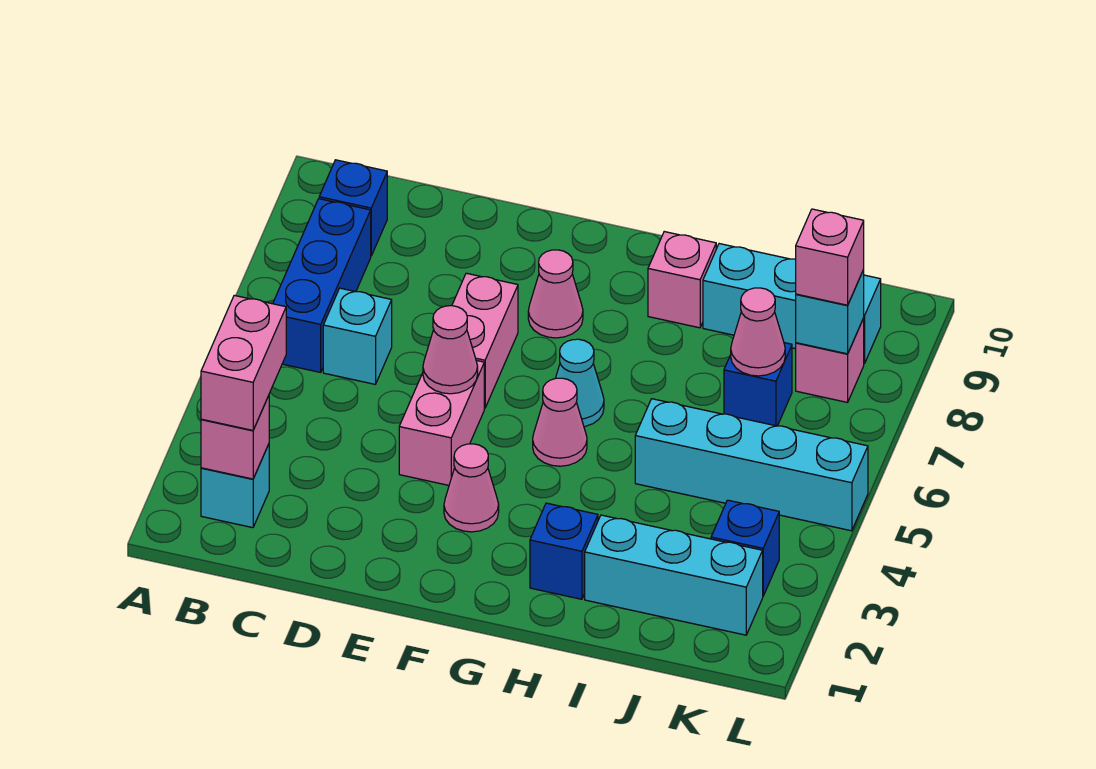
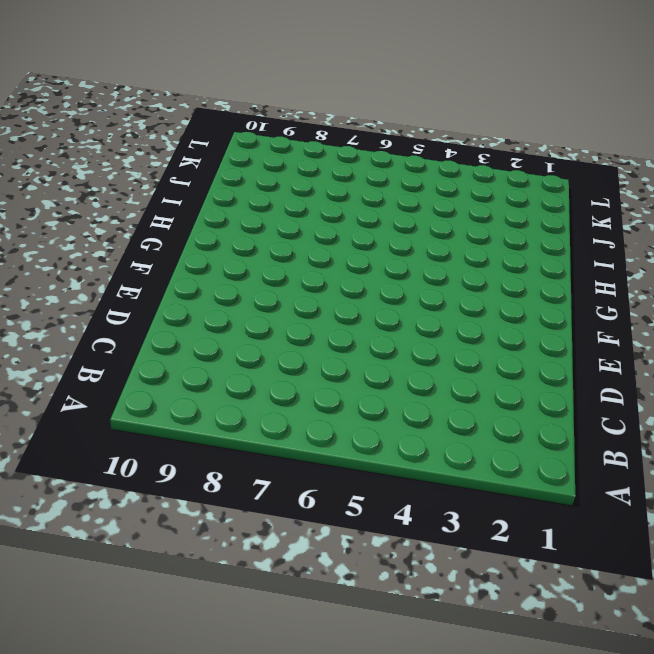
none -> cyan 1x1 brick [201,444,269,528]
none -> blue 1x3 brick [273,199,371,372]
none -> blue 1x1 brick [319,160,387,256]

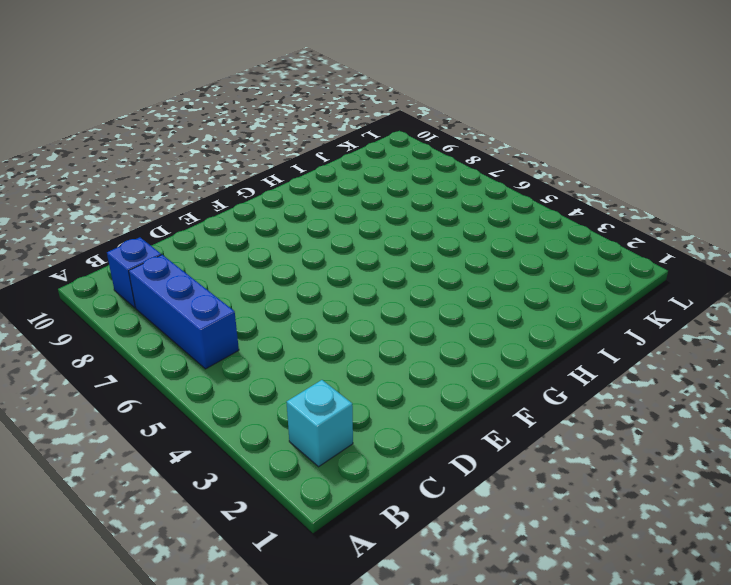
none -> cyan 1x1 brick [323,288,392,384]
none -> pink 1x2 brick [399,360,484,485]
none -> pink 1x2 brick [452,273,518,408]

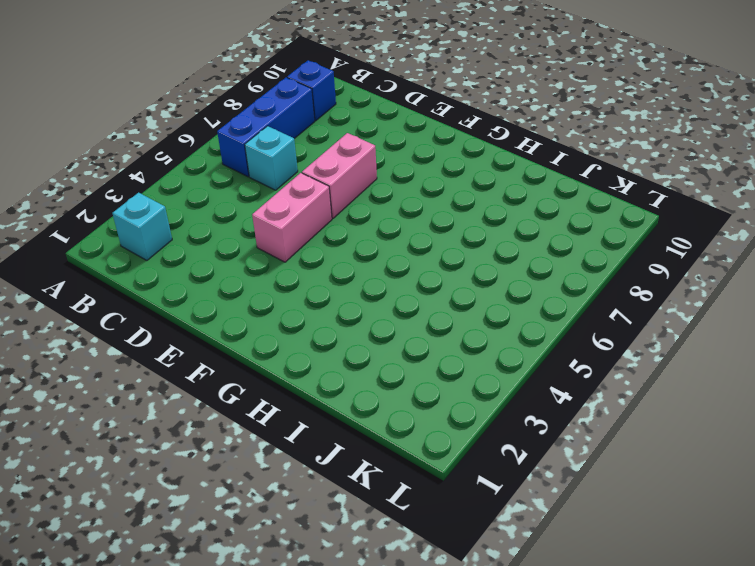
none -> pink 1x1 cone [444,444,499,532]
none -> pink 1x1 cone [528,250,583,338]
none -> pink 1x1 cone [533,378,587,466]

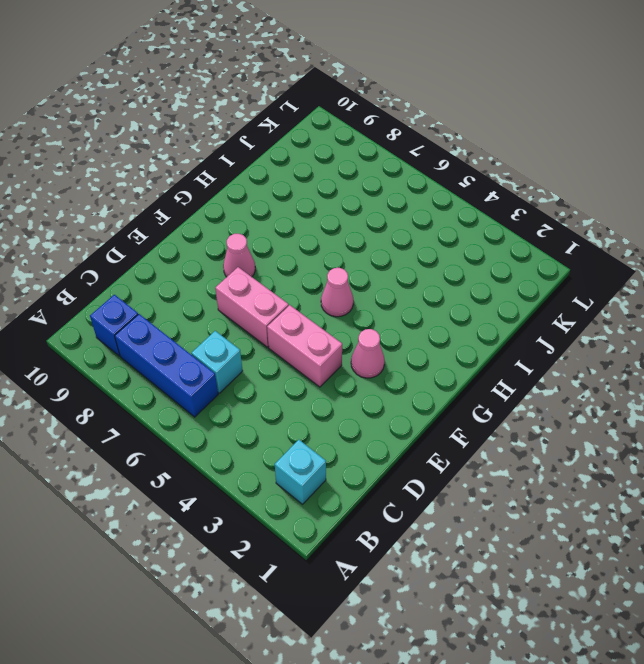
none -> cyan 1x1 cone [556,339,604,427]
none -> blue 1x1 brick [530,503,598,599]
none -> pink 1x1 brick [648,232,716,328]

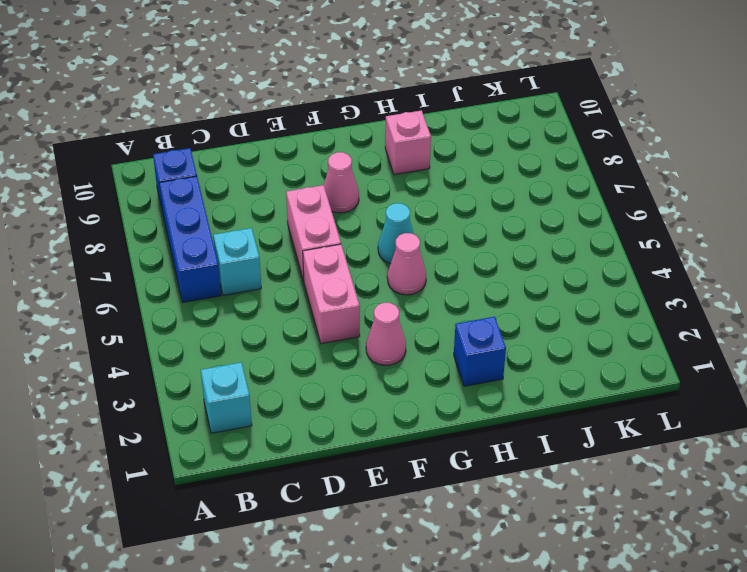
none -> cyan 1x3 brick [585,515,763,635]
none -> cyan 1x4 brick [635,399,868,531]
none -> cyan 1x3 brick [703,244,881,364]

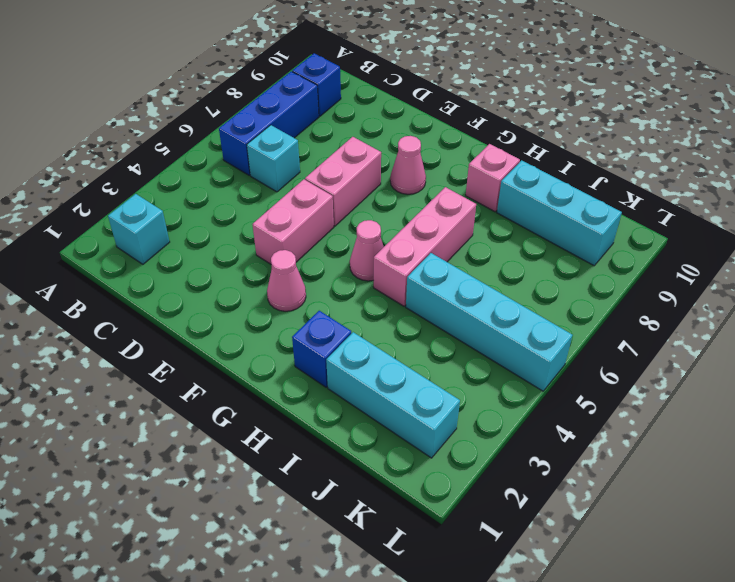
pink 1x3 brick [374,187,476,306] -> none
none -> cyan 1x1 cone [556,339,604,427]
none -> blue 1x1 brick [724,343,792,426]
none -> blue 1x1 brick [711,500,779,596]

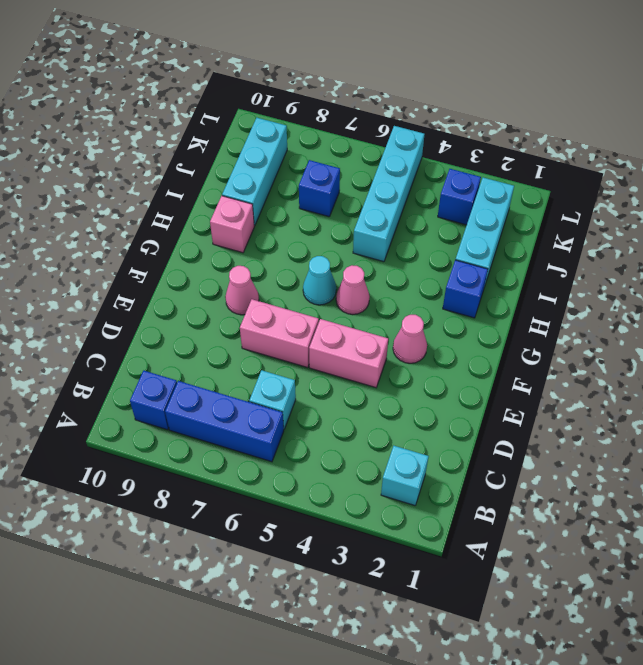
none -> pink 1x1 brick [796,319,864,402]
none -> pink 1x1 brick [201,396,269,479]
none -> pink 1x1 cone [423,306,478,394]

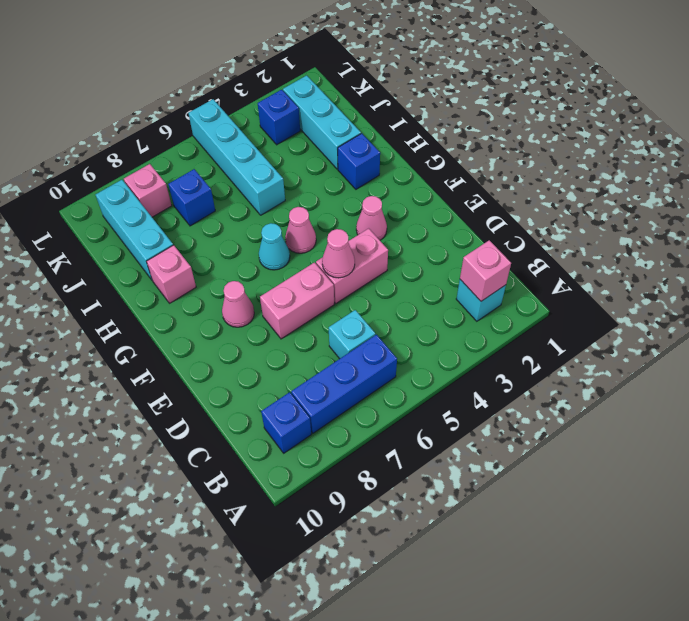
none -> pink 1x1 cone [731,288,785,376]
none -> cyan 1x1 brick [796,270,864,354]
none -> pink 1x2 brick [201,295,286,430]

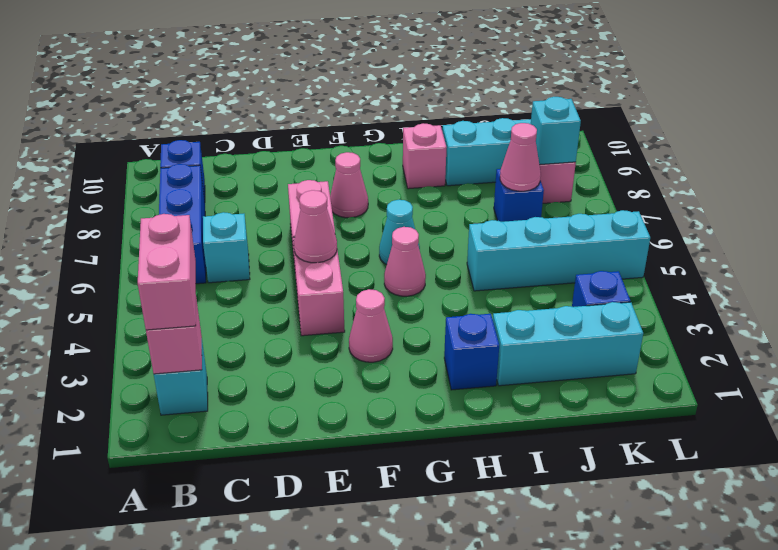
none -> pink 1x1 brick [796,209,864,305]

